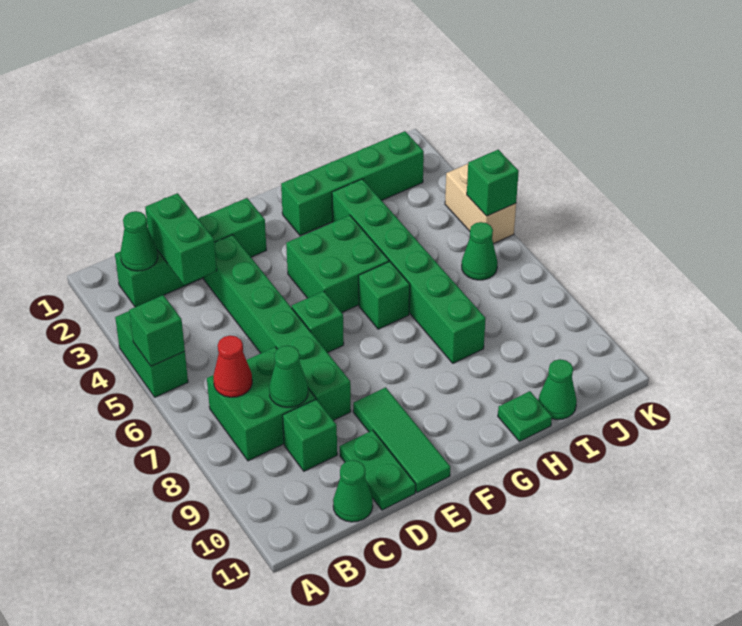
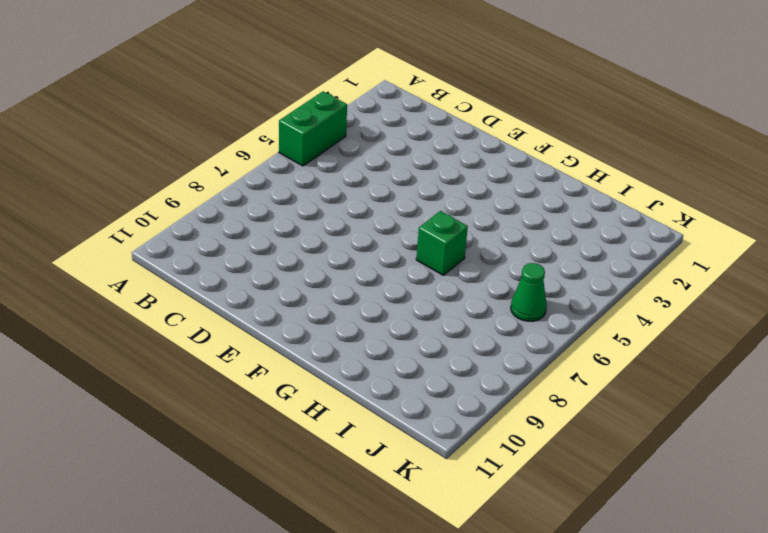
none -> green 1x4 brick [115,198,266,307]
none -> green 2x2 brick [207,347,315,461]
none -> green 1x1 brick [283,399,337,471]

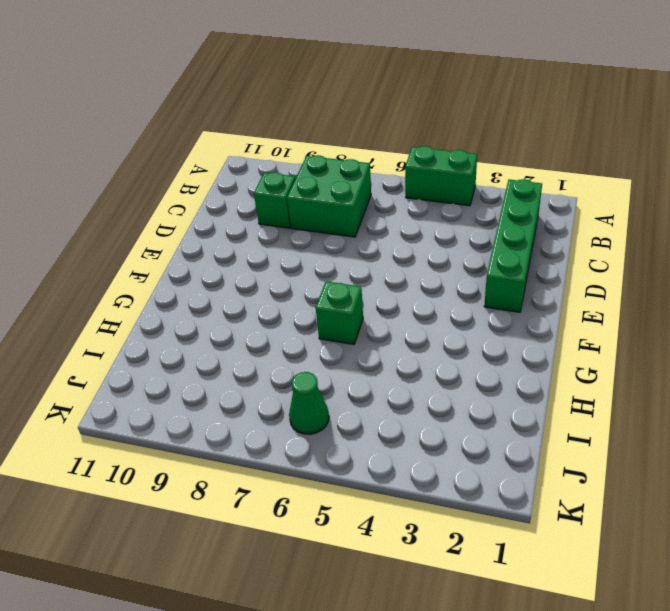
none -> green 1x1 cone [333,460,373,522]
none -> green 1x6 brick [203,235,351,420]
none -> green 1x2 plate [340,430,416,510]

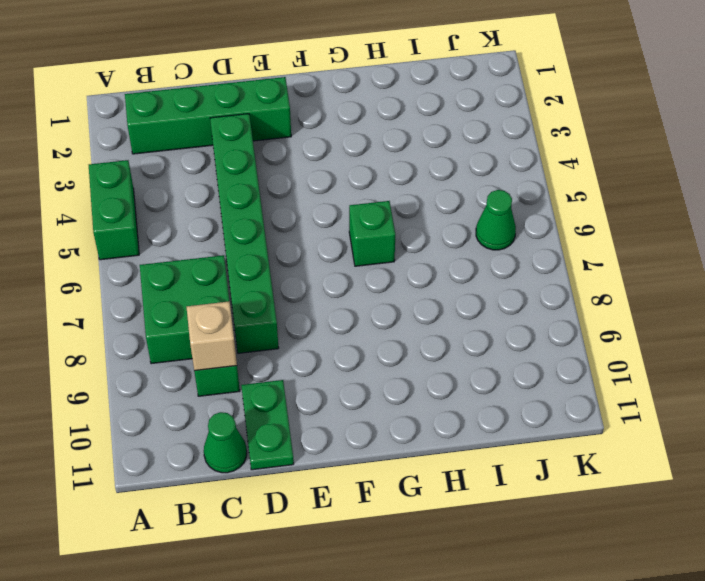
tan 1x1 brick [187,301,237,371] -> none
none -> green 1x1 brick [292,291,344,353]
none -> green 1x3 tile [353,387,450,493]
none -> green 2x2 brick [286,215,389,312]

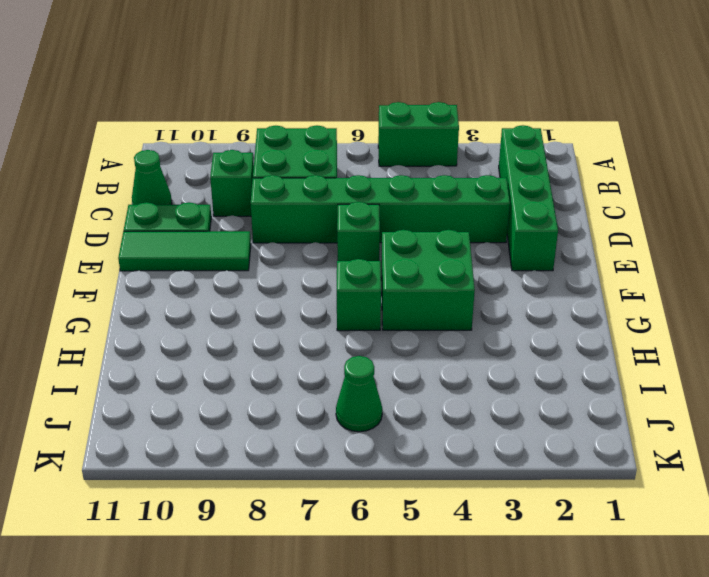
none -> green 1x4 brick [281,131,424,236]
none -> green 1x6 brick [332,179,486,363]
none -> green 1x1 plate [498,391,552,442]

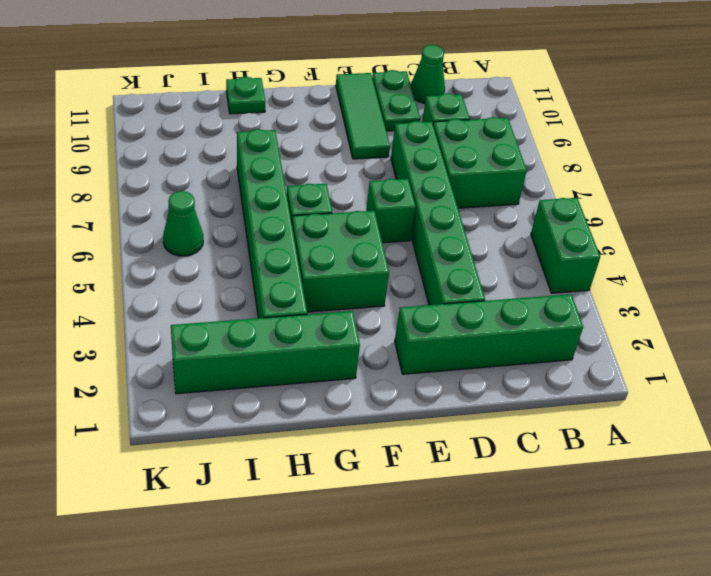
none -> green 1x1 cone [538,359,577,420]
none -> tan 1x2 brick [445,164,516,244]
none -> green 1x1 brick [129,295,185,366]

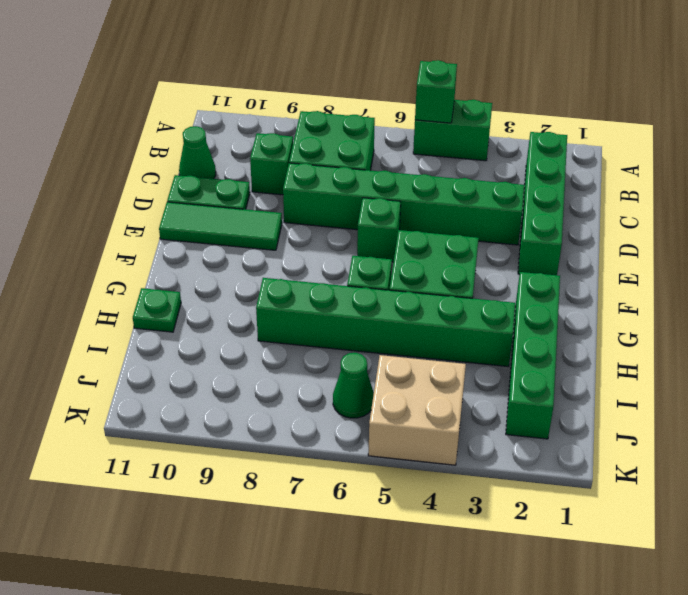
tan 2x2 brick [368,355,466,465] -> tan 1x2 brick [445,164,516,244]
none -> green 1x1 cone [538,359,577,420]
none -> green 1x1 cone [121,211,158,271]
none -> red 1x1 cone [213,335,252,397]

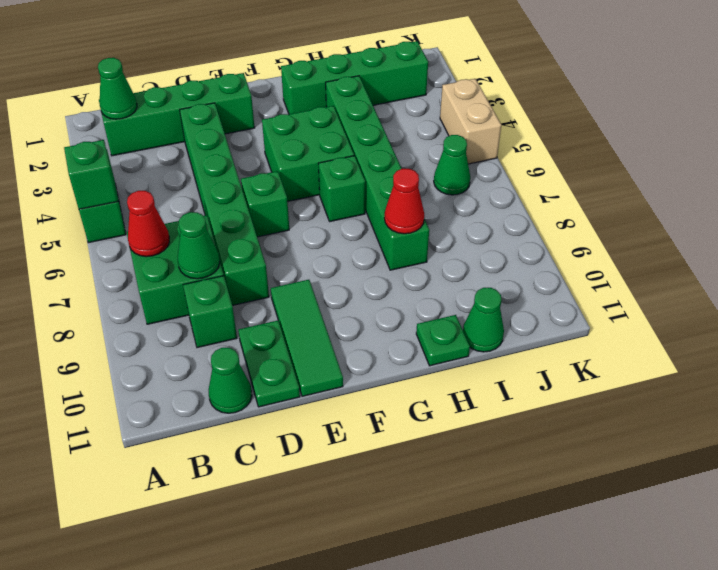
red 1x1 cone [384,169,424,234] -> none
none -> green 1x2 brick [145,193,217,285]
none -> green 1x1 brick [467,150,519,216]

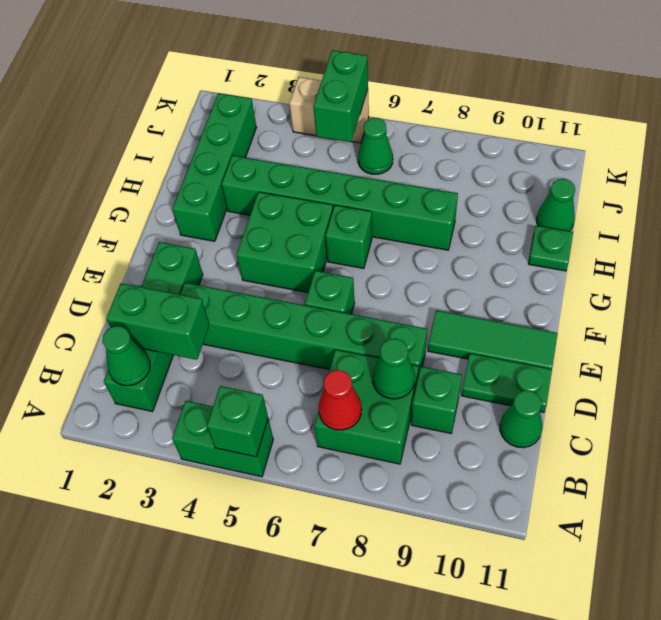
green 1x2 brick [313,50,368,142] -> green 1x1 brick [467,150,519,216]

